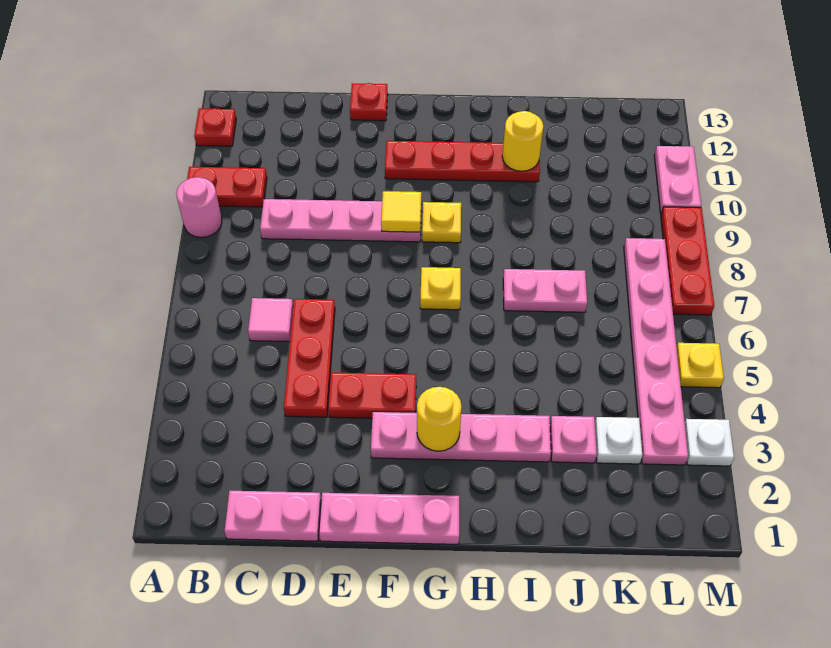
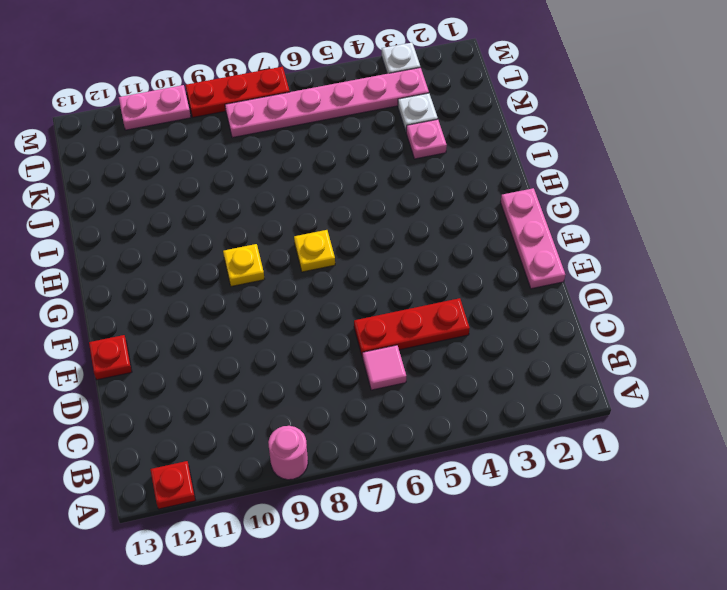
none -> red 1x2 plate [187,167,267,207]
none -> pink 1x2 plate [225,491,321,541]
none -> pink 1x4 plate [260,199,421,242]

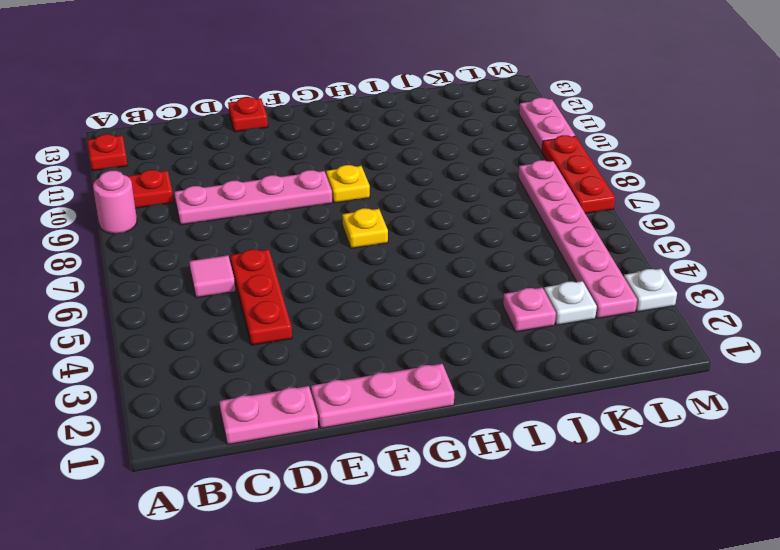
none -> red 1x2 plate [328,372,416,418]
none -> pink 1x4 plate [371,412,551,462]
none -> red 1x4 plate [385,141,540,182]

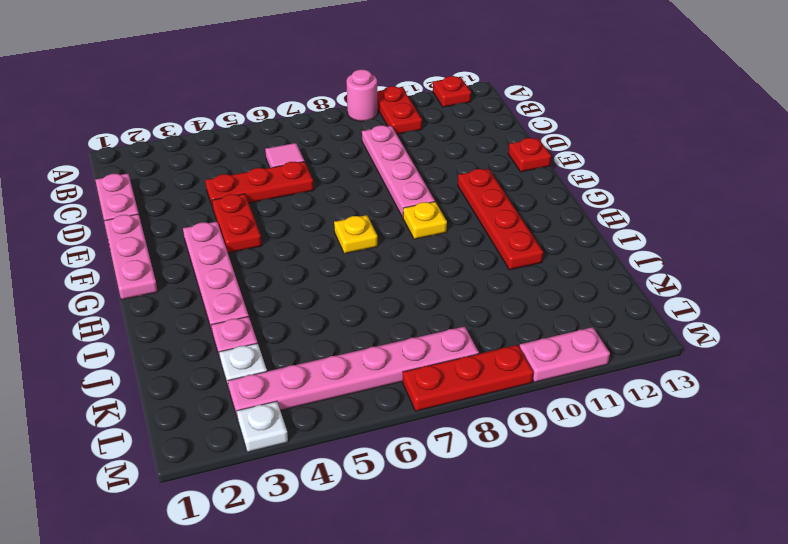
none -> pink 1x2 plate [503,269,587,312]
none -> yellow 1x1 plate [677,343,724,388]
none -> yellow 1x1 tile [381,191,421,232]

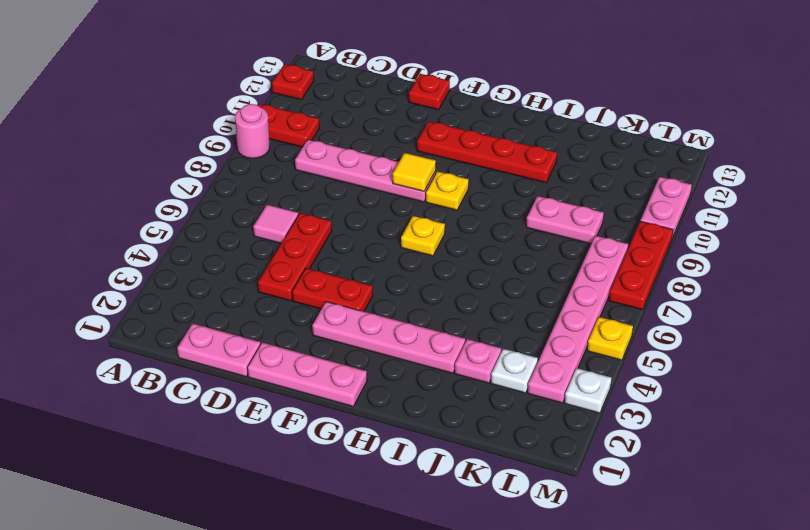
pink 1x2 plate [526,196,604,244] -> pink 1x2 plate moved to [503,269,587,312]
none -> yellow 1x1 round brick [417,387,462,451]
none -> yellow 1x1 round brick [502,111,543,171]

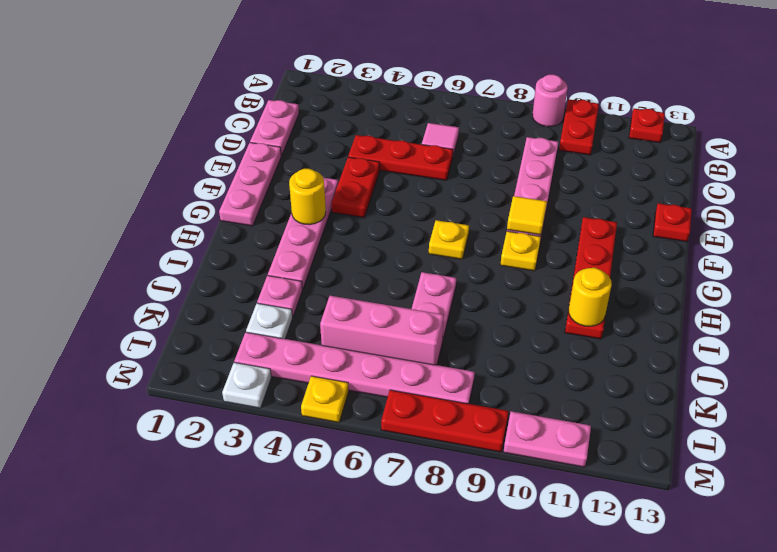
pink 1x3 brick [320,296,444,365] -> none

